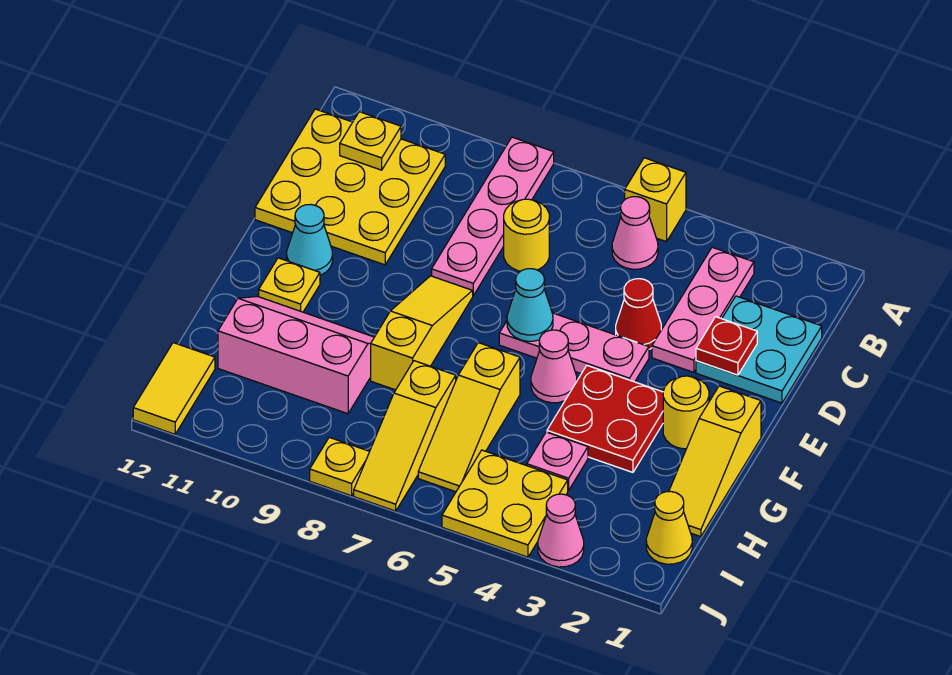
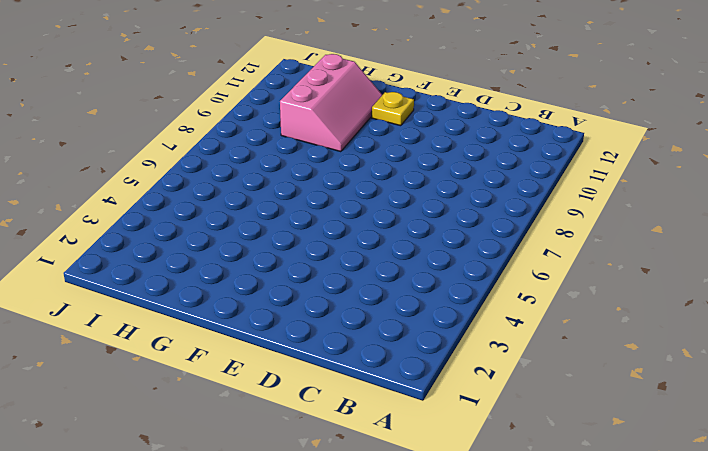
none -> yellow 1x1 brick [625,158,686,242]
none -> pink 1x4 plate [432,137,554,295]
none -> pink 1x3 plate [652,247,754,372]

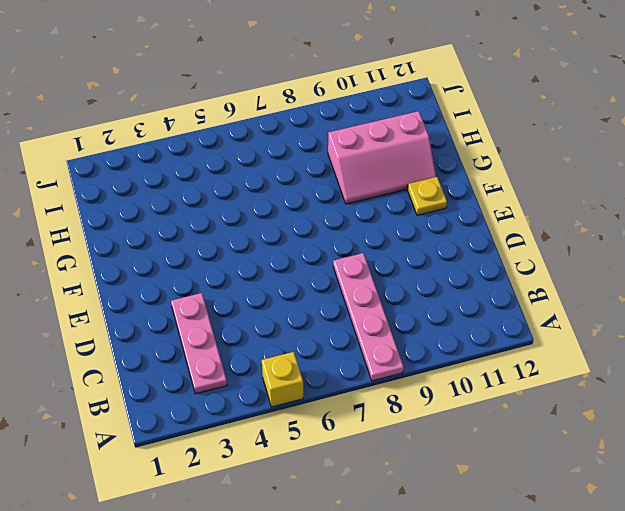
none -> pink 1x1 cone [612,197,658,269]
none -> yellow 3x3 plate [255,109,445,265]
none -> cyan 2x2 plate [696,296,822,403]

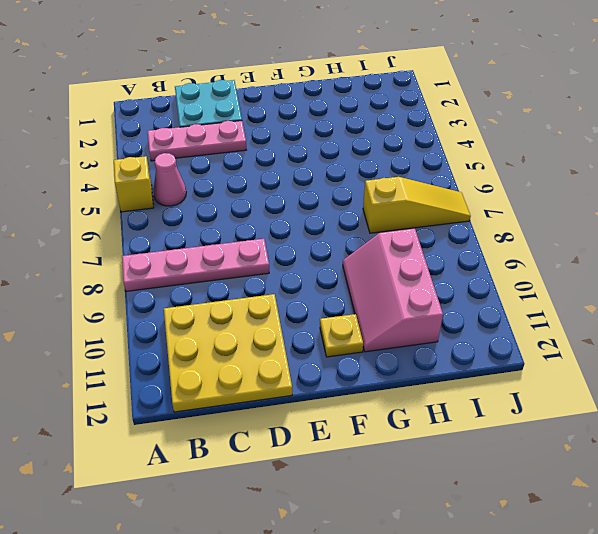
none -> yellow 1x1 round brick [504,199,549,271]
none -> red 1x1 cone [616,279,661,349]
none -> pink 1x3 plate [499,313,649,382]

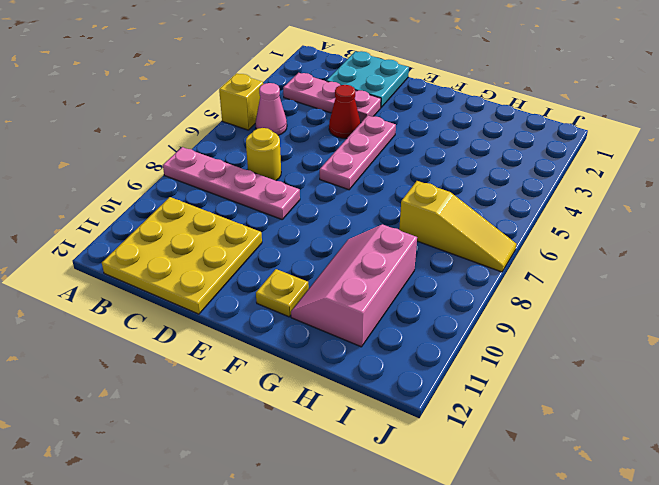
none -> yellow 1x3 slope [371,276,473,390]
none -> cyan 1x1 cone [287,204,333,275]
none -> yellow 1x3 slope [669,386,761,537]

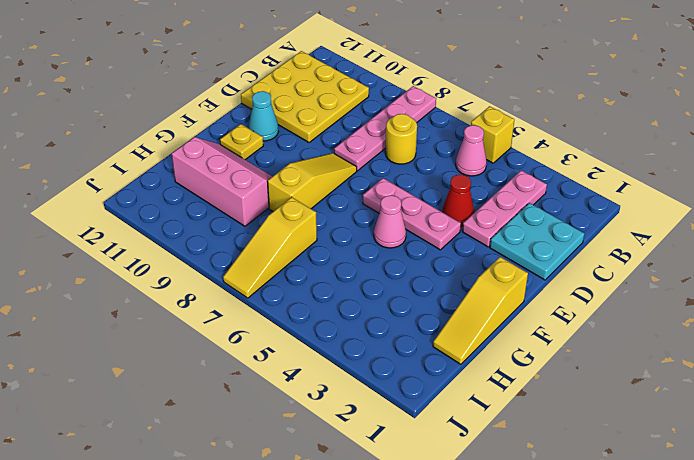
none -> yellow 1x1 round brick [663,376,709,449]
none -> red 2x2 plate [547,366,663,472]
none -> yellow 1x3 slope [418,343,520,492]

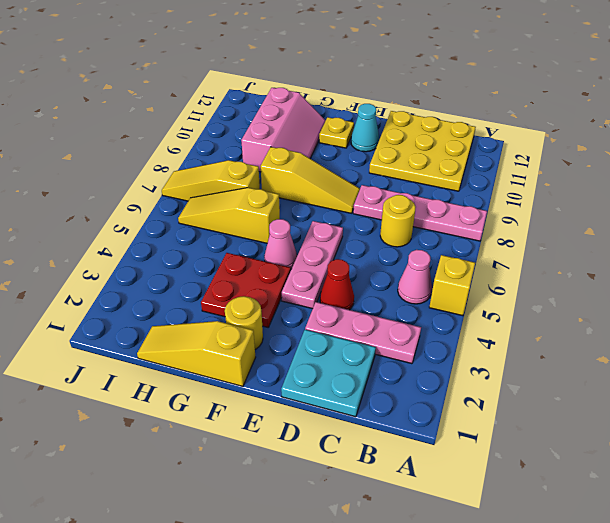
none -> pink 1x1 plate [527,432,588,490]
none -> yellow 1x1 cone [646,491,692,564]
none -> yellow 2x2 plate [442,450,568,557]

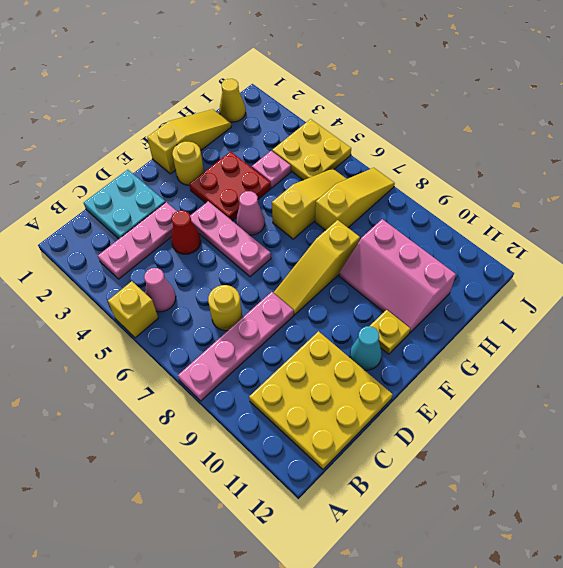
none -> yellow 1x2 tile [133,343,215,434]
none -> pink 1x1 cone [538,494,584,567]
none -> yellow 1x1 plate [310,437,370,496]

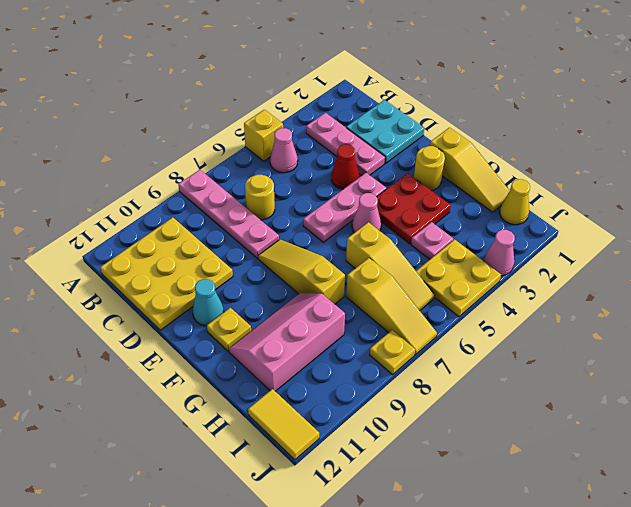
none -> yellow 1x1 plate [340,112,401,170]
none -> red 1x1 plate [696,317,757,375]
none -> cyan 1x1 cone [507,269,553,341]

